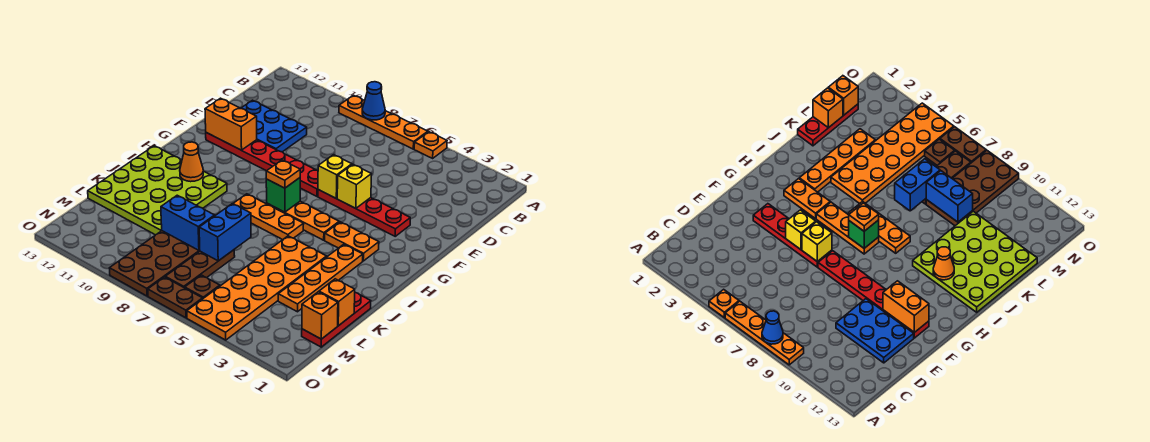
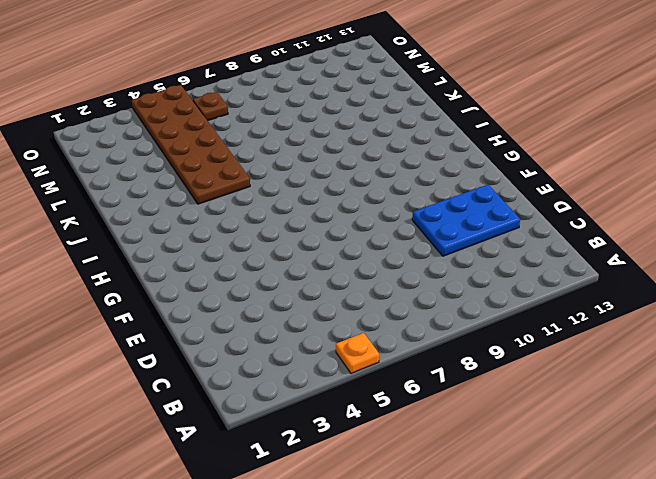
brown 2x6 plate [132,85,250,204] -> orange 2x6 plate [187,236,327,340]
none -> orange 1x4 plate [339,95,428,149]
none -> red 1x4 plate [318,190,410,236]
none -> red 1x6 plate [206,133,318,196]

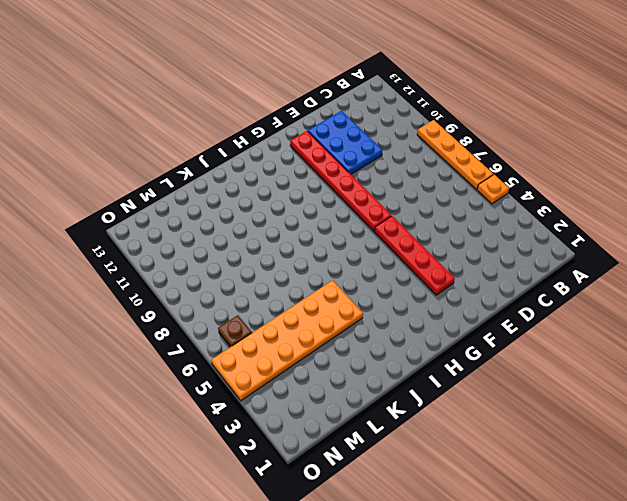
none -> orange 1x2 plate [325,222,379,261]
none -> orange 1x3 plate [267,201,339,240]
none -> orange 1x4 plate [278,244,363,312]

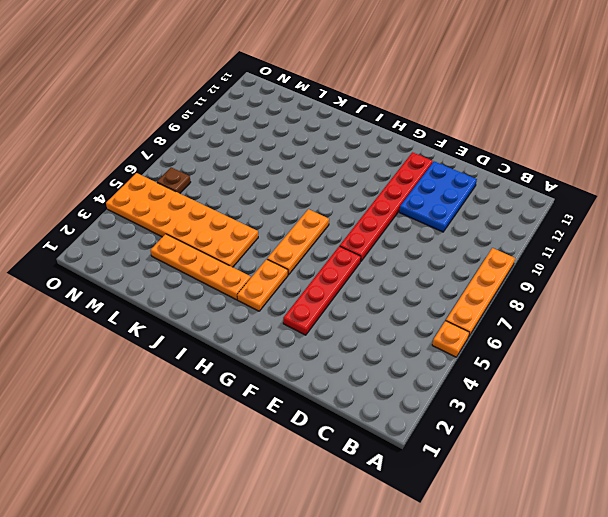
none -> orange 1x3 plate [233,194,304,240]
none -> lime 4x4 plate [88,146,227,235]
none -> red 1x3 plate [302,293,371,347]

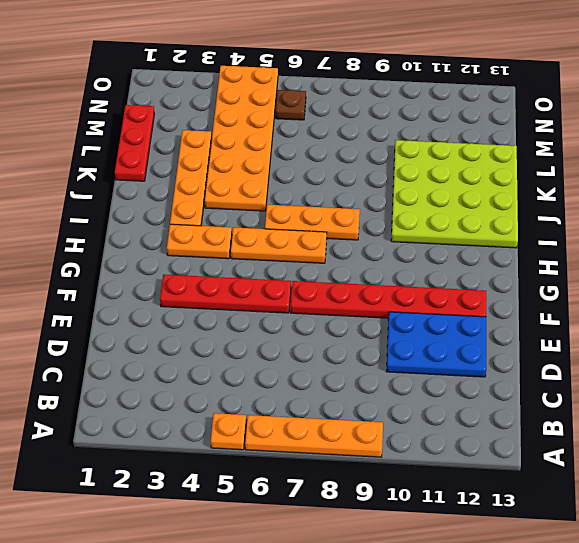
none -> brown 1x3 plate [166,250,235,288]
none -> brown 2x4 plate [109,231,200,296]
none -> brown 1x2 plate [148,277,203,318]

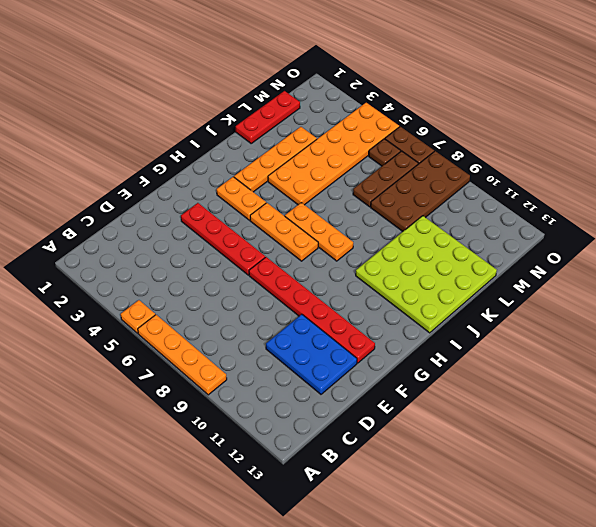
none -> blue 1x1 cone [362,82,385,120]
none -> yellow 1x1 brick [337,165,371,208]
none -> yellow 1x1 brick [318,155,352,198]

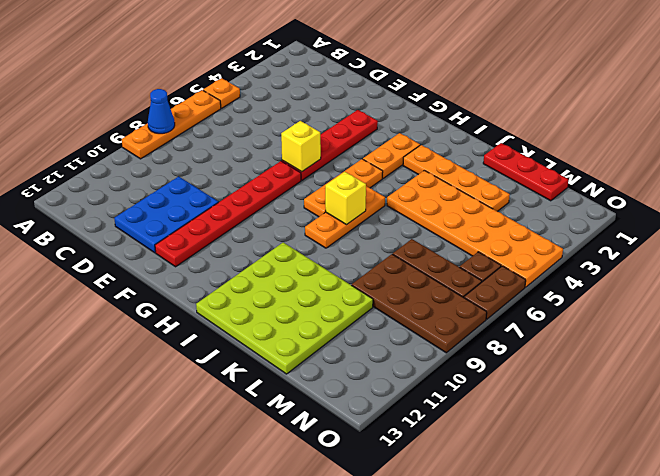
yellow 1x1 brick [325,172,366,225] -> yellow 1x1 brick moved to [337,165,371,208]
none -> orange 1x2 brick [205,98,257,150]
none -> green 1x1 brick [266,178,300,212]
none -> orange 1x1 cone [180,142,203,182]

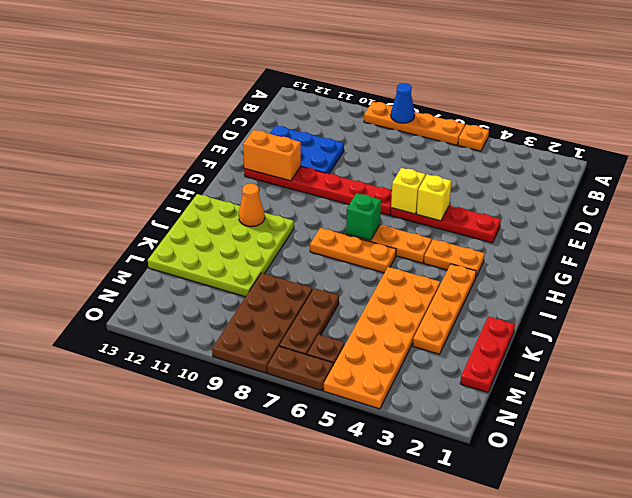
none -> blue 1x2 brick [199,204,251,261]
none -> orange 1x1 brick [319,279,355,326]
none -> blue 1x2 brick [161,195,215,250]

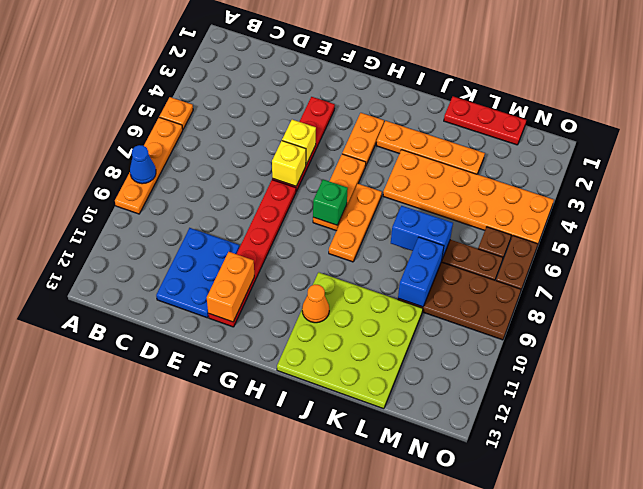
none -> orange 1x1 brick [319,279,355,326]
none -> orange 1x1 brick [302,292,338,339]
none -> orange 1x1 plate [266,160,300,188]

